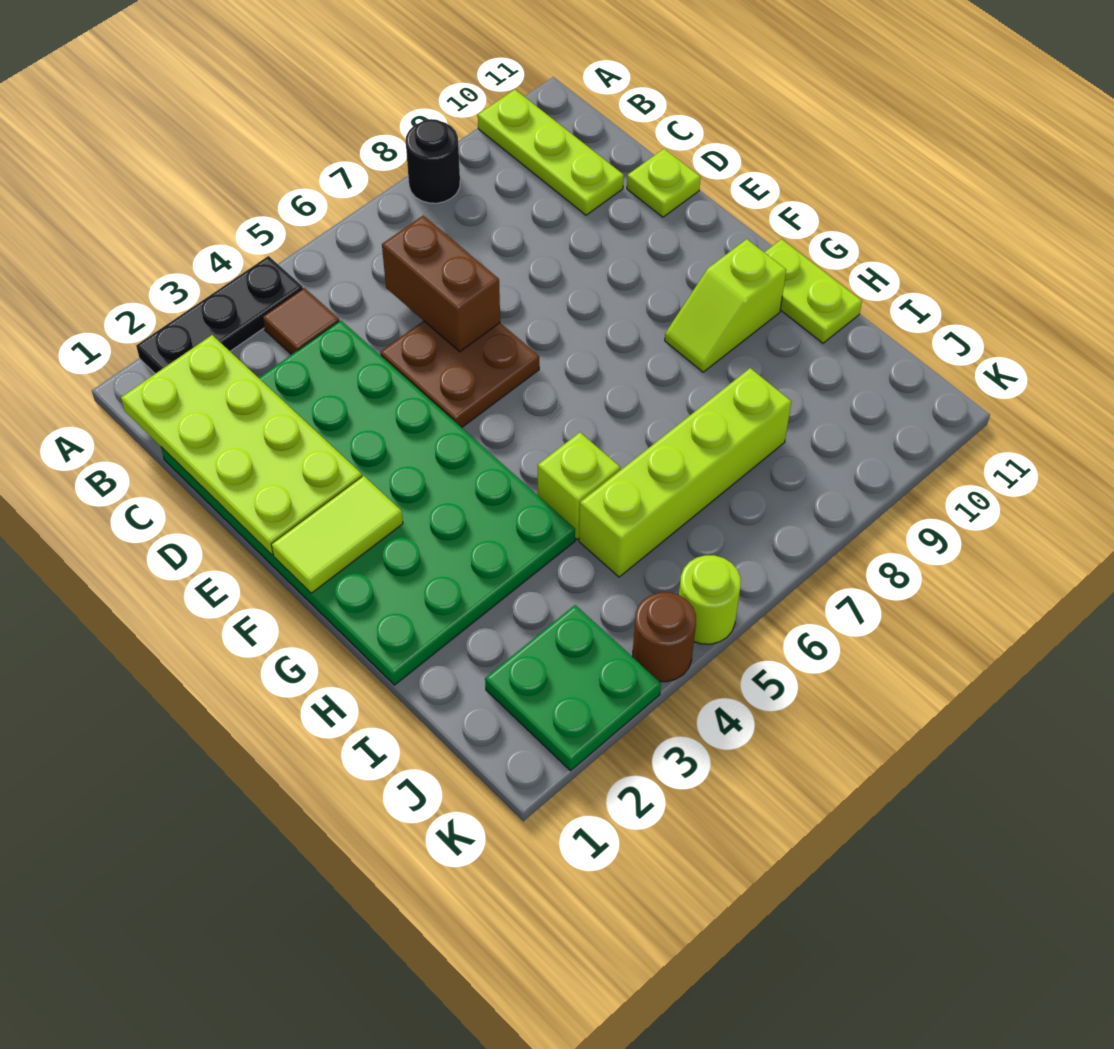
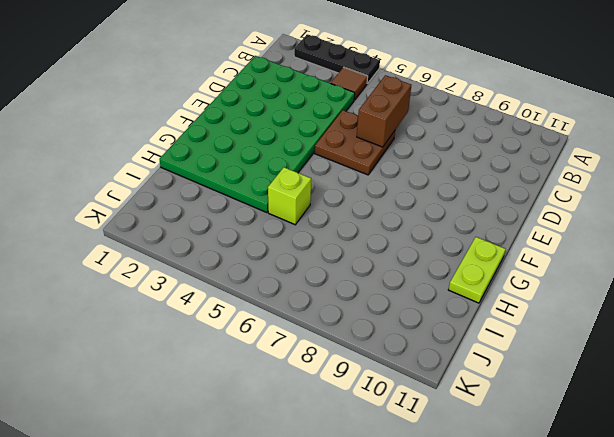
none -> black 1x1 round brick [406,119,460,203]
none -> lime 1x3 plate [478,90,624,215]
none -> lime 1x1 plate [627,149,701,217]

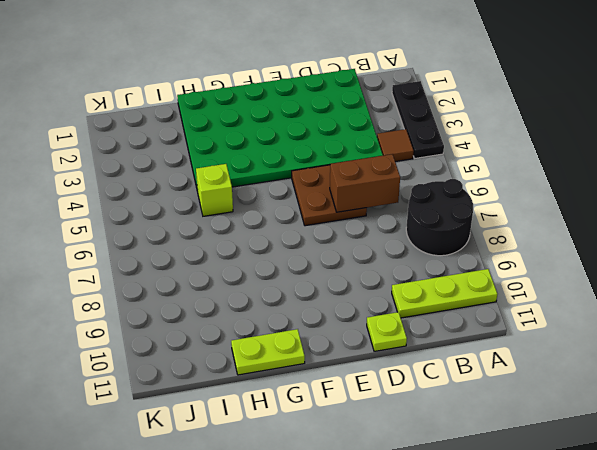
black 2x2 round brick [406,179,473,256] -> black 1x1 round brick [406,119,460,203]
none -> lime 1x2 slope [665,239,786,372]
none -> lime 1x4 brick [579,368,791,577]
none -> green 2x2 plate [485,605,661,771]

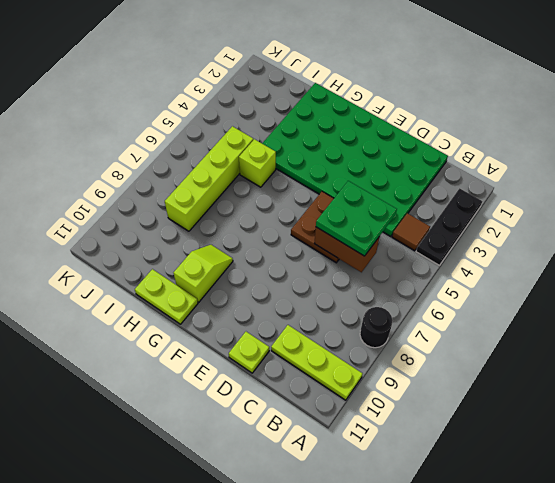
green 2x2 plate [316,181,397,256] -> green 2x2 plate moved to [485,605,661,771]
none -> brown 1x1 round brick [633,592,696,682]
none -> lime 1x1 round brick [679,555,741,644]
none -> lime 2x4 plate [121,335,362,555]

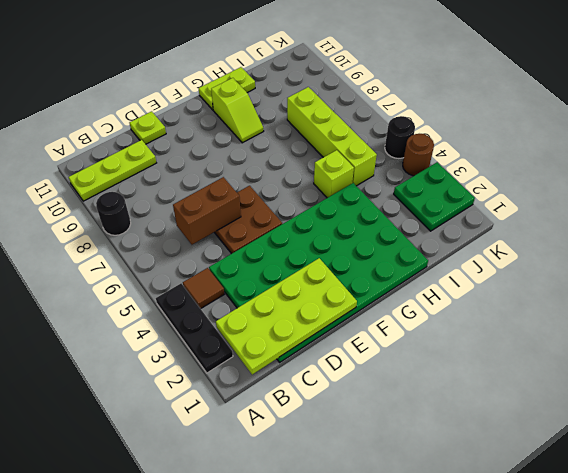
black 1x1 round brick [385,116,415,158] -> lime 1x1 round brick [679,555,741,644]
none -> lime 1x2 tile [271,476,403,593]

